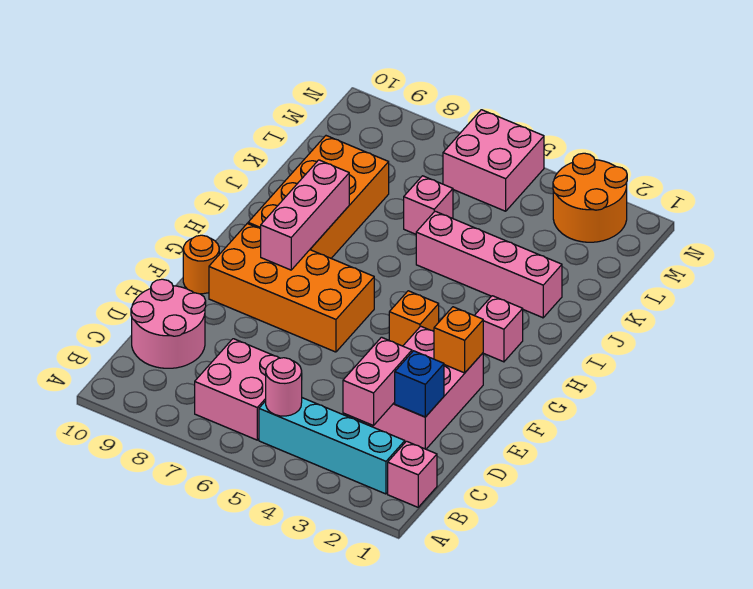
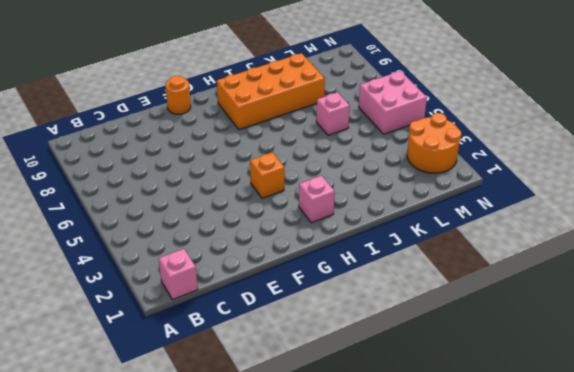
none -> cyan 1x4 brick [259,398,405,494]
none -> pink 2x2 brick [195,339,279,440]
none -> pink 2x2 round brick [131,279,206,368]

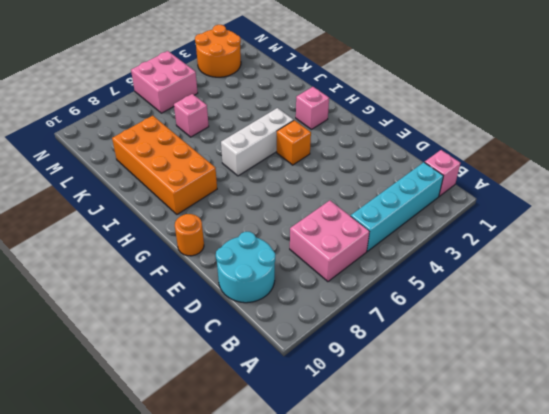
cyan 2x2 round brick [216,232,275,303] -> pink 2x2 round brick [131,279,206,368]
white 1x3 brick [221,108,294,176] -> none
none -> pink 2x3 brick [363,326,483,449]
none -> orange 2x4 brick [209,224,374,352]
none -> pink 1x4 brick [416,211,562,318]

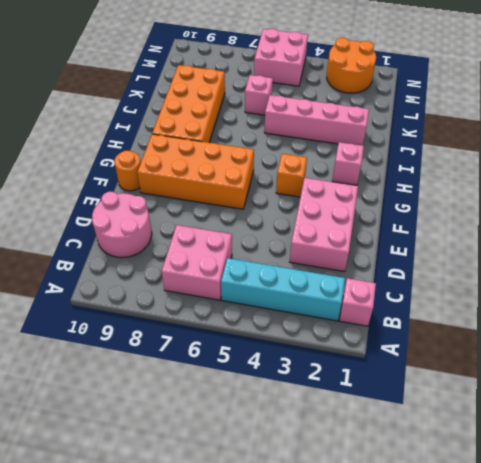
none -> pink 1x1 round brick [266,358,302,416]
none -> pink 1x2 brick [343,337,412,426]
none -> blue 1x1 brick [395,351,444,417]

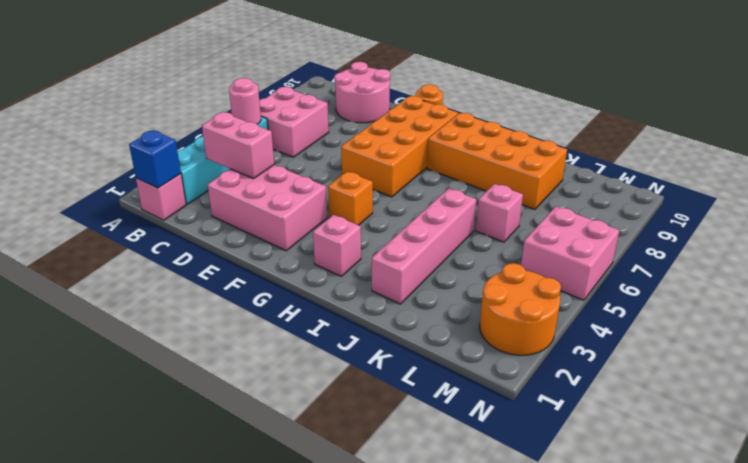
blue 1x1 brick [129,130,181,188] -> blue 1x1 brick moved to [395,351,444,417]
none -> orange 1x1 brick [434,307,483,373]
none -> pink 1x3 brick [261,160,349,270]

